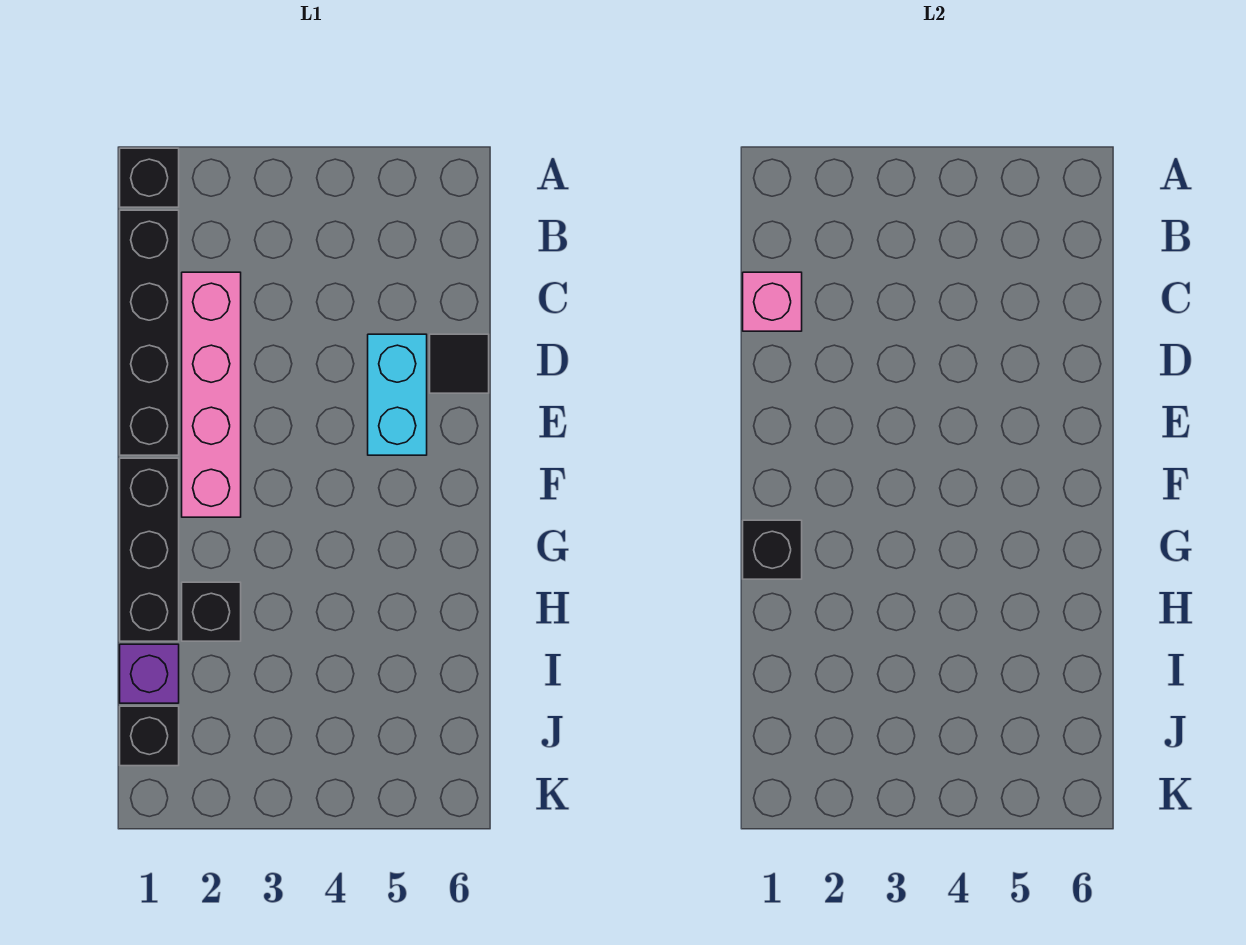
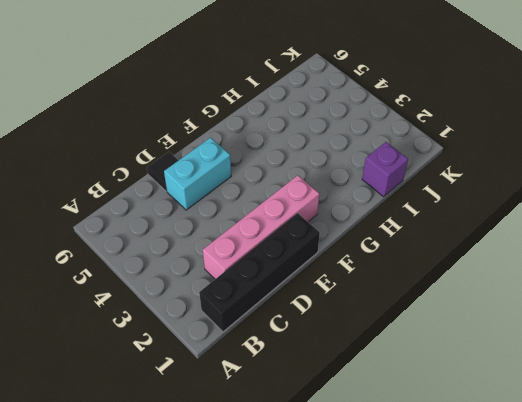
none -> black 1x1 brick [120,148,179,207]
none -> black 1x3 brick [120,458,179,641]

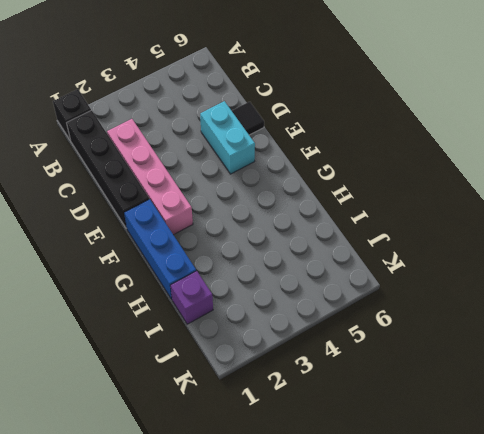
blue 1x3 brick [124,199,196,299] -> black 1x3 brick [120,458,179,641]
none -> black 1x1 brick [182,582,241,641]
none -> black 1x1 brick [120,706,179,766]

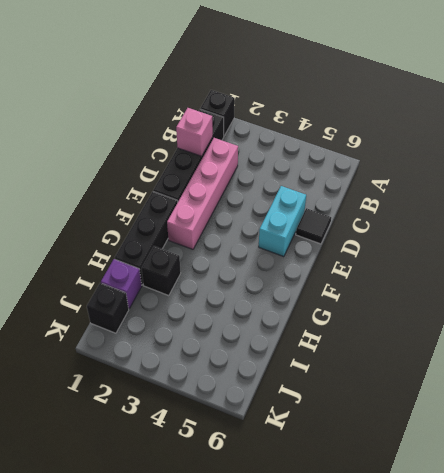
none -> black 1x1 brick [743,520,802,579]

